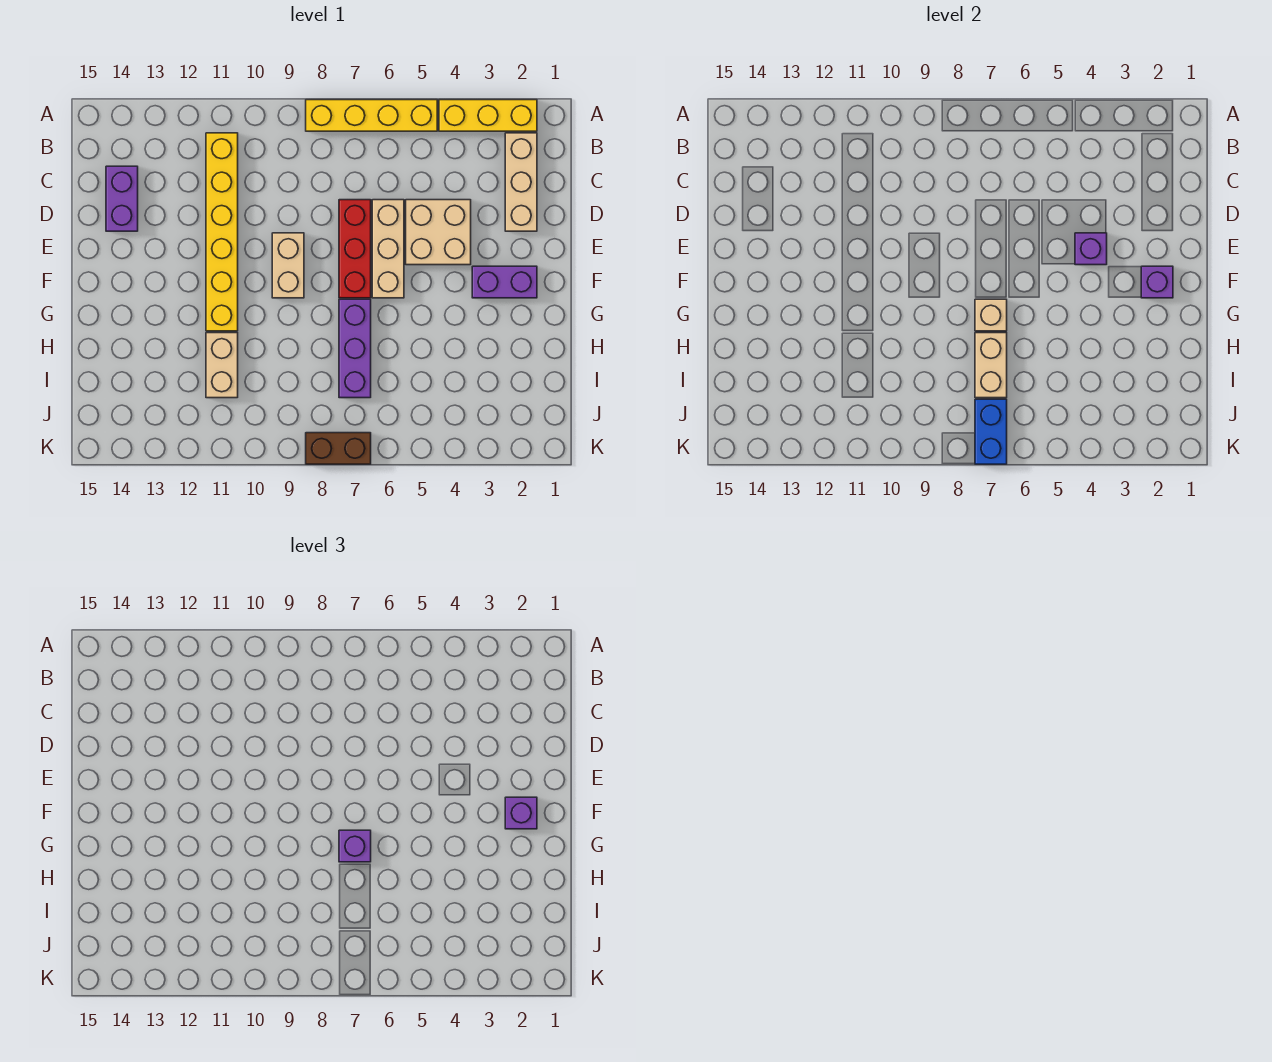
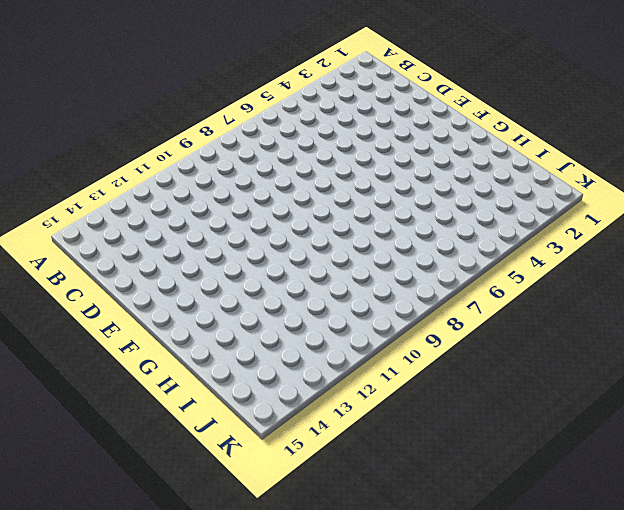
none -> yellow 1x3 brick [439,100,537,131]
none -> yellow 1x4 brick [306,100,437,131]
none -> tan 1x3 brick [505,133,537,231]

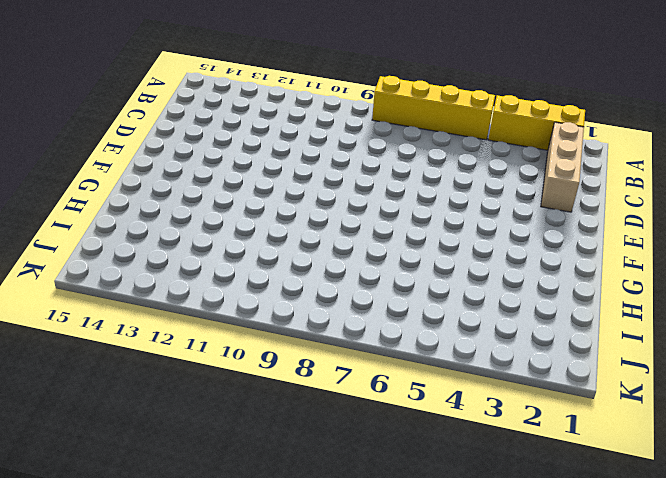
none -> yellow 1x6 brick [206,133,238,331]
none -> purple 1x2 brick [106,166,138,231]
none -> tan 2x2 brick [406,200,471,265]

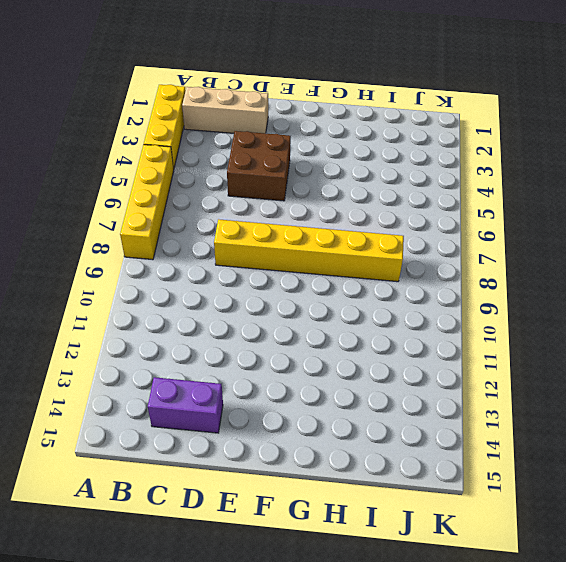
brown 2x2 brick [227,131,291,201] -> tan 2x2 brick [406,200,471,265]
yellow 1x6 brick [214,219,404,282] -> yellow 1x6 brick moved to [206,133,238,331]
none -> tan 1x3 brick [372,200,404,298]
none -> red 1x3 brick [339,200,371,298]
none -> tan 1x2 brick [272,233,304,298]

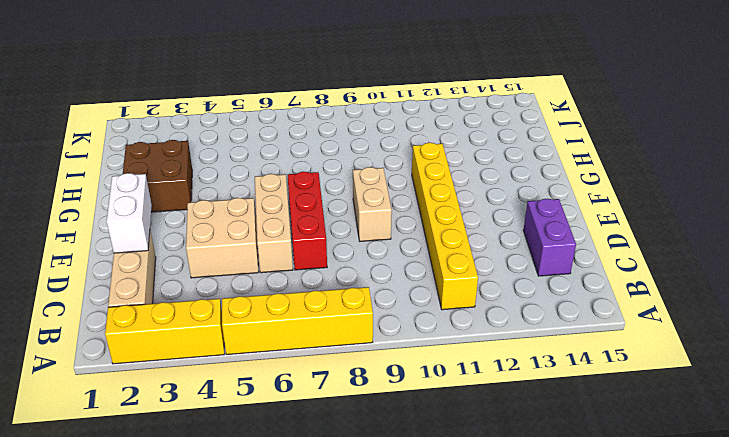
white 1x2 brick [107,173,152,253] -> none
brown 2x2 brick [123,140,192,212] -> none
none -> purple 1x2 brick [472,266,537,298]
none -> purple 1x3 brick [339,299,371,398]
none -> tan 1x2 brick [206,333,238,398]

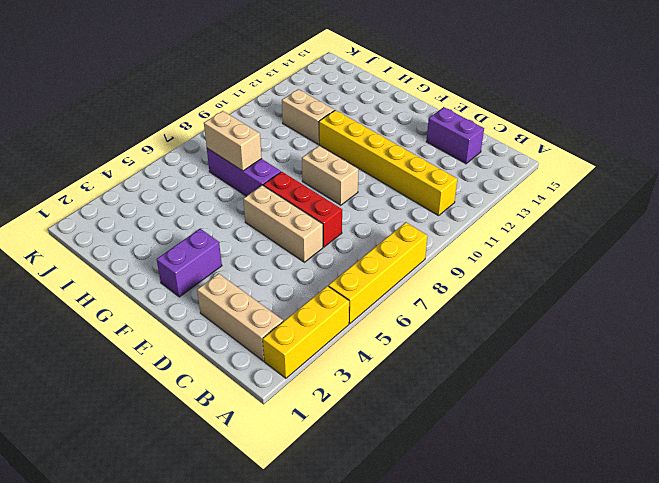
none -> tan 2x2 brick [406,200,471,265]
none -> brown 1x2 brick [306,433,371,464]
none -> purple 1x1 brick [1075,233,1107,265]

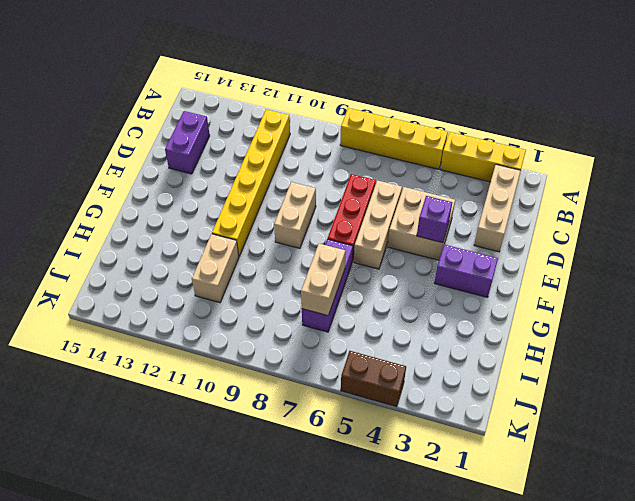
brown 1x2 brick [341,351,406,407] -> brown 1x2 brick moved to [306,433,371,464]
none -> purple 1x1 brick [1141,266,1173,298]
none -> tan 1x1 brick [975,299,1007,331]
none -> blue 1x2 brick [975,399,1007,464]

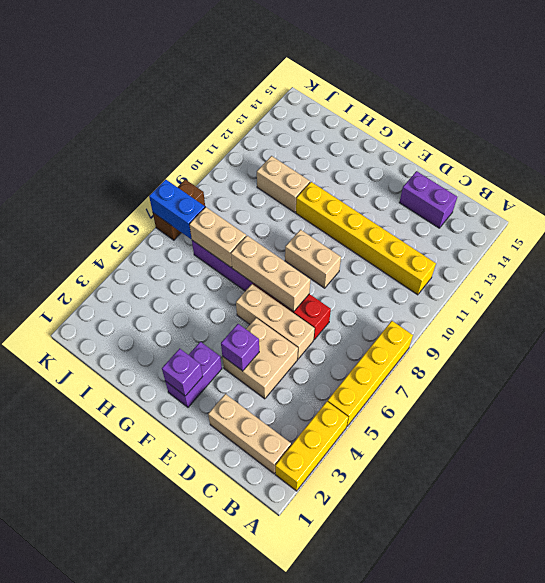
tan 1x3 brick [231,236,310,312] -> tan 1x1 brick [975,299,1007,331]
none -> purple 1x1 brick [505,797,537,829]
none -> purple 1x1 brick [339,830,371,862]

